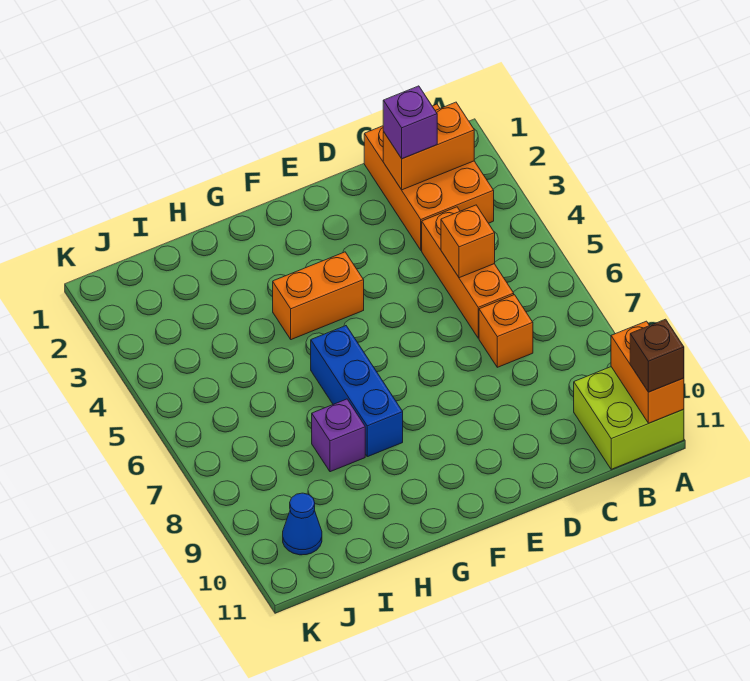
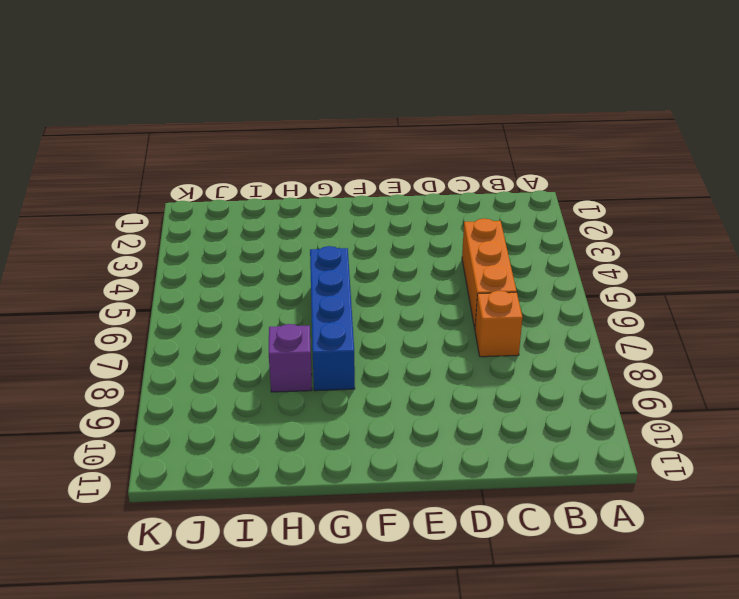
blue 1x4 brick [310,246,355,391] -> blue 1x3 brick [311,326,403,457]
none -> lime 2x2 brick [574,367,684,469]
none -> orange 2x3 brick [364,104,494,250]
none -> orange 1x2 brick [273,252,364,340]

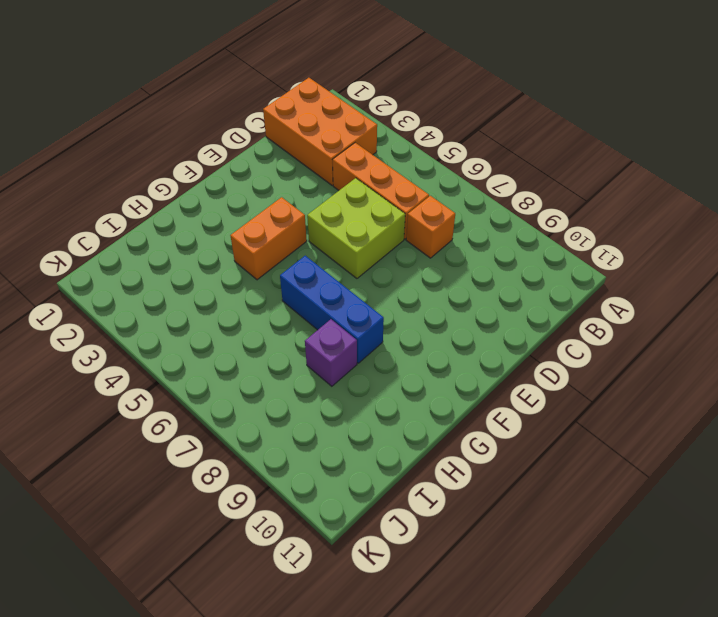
lime 2x2 brick [307,178,405,278] -> lime 2x2 brick moved to [574,367,684,469]
none -> blue 1x1 cone [283,493,322,555]
none -> orange 1x2 brick [611,321,684,423]
none -> orange 1x2 brick [383,102,474,190]

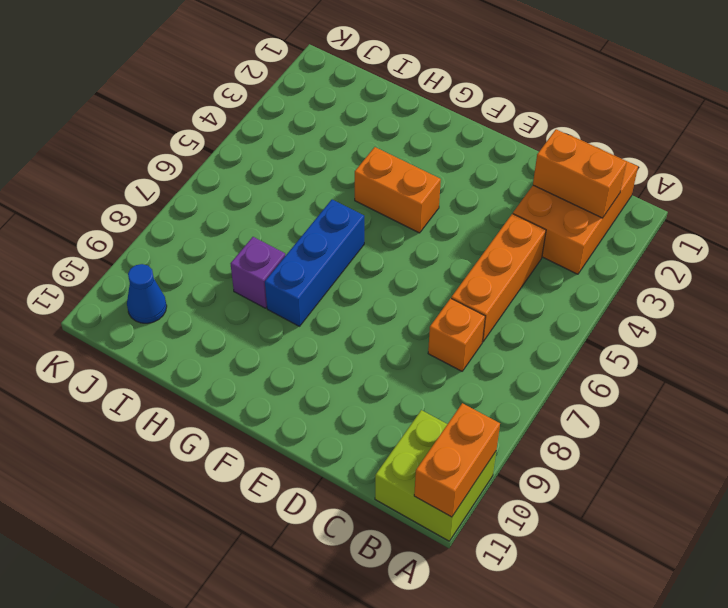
none -> orange 1x1 brick [441,205,495,278]
none -> brown 1x1 brick [630,319,684,392]
none -> purple 1x1 brick [383,86,437,159]

